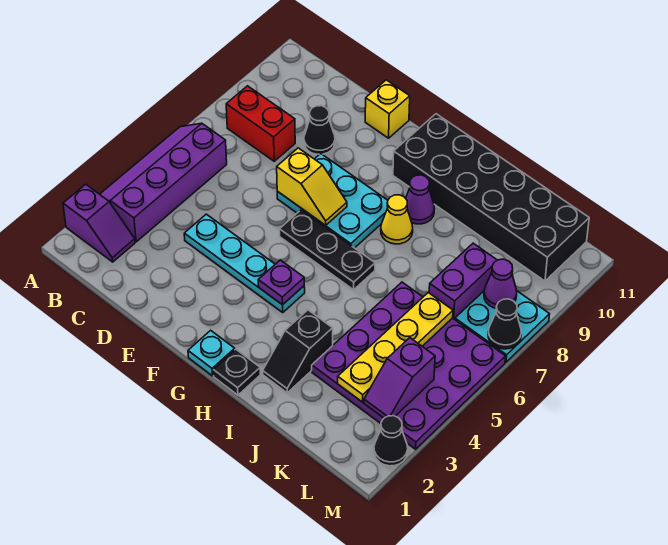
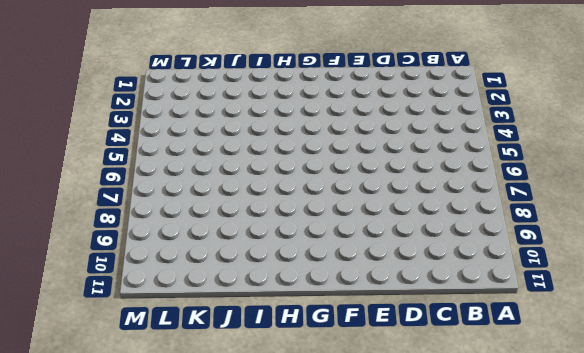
none -> purple 1x2 slope [63,184,135,262]
none -> purple 2x4 slope [100,123,227,242]
none -> red 1x2 brick [226,86,295,161]

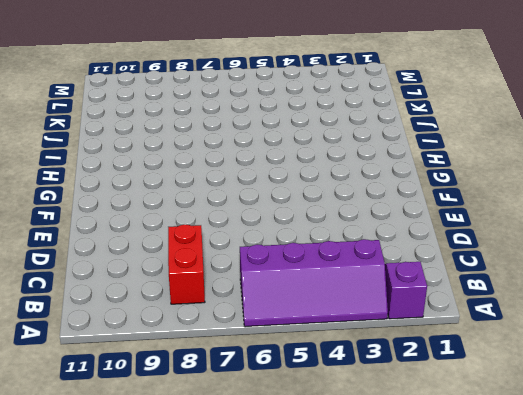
none -> cyan 1x4 plate [184,214,305,312]
none -> black 1x1 cone [304,106,335,154]
none -> cyan 2x3 plate [277,154,388,248]

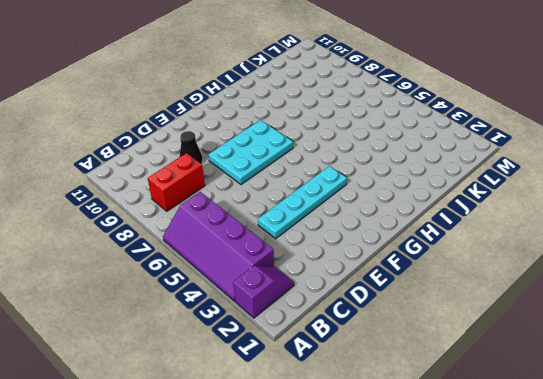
none -> yellow 1x1 brick [365,80,410,138]
none -> black 1x3 plate [279,210,375,290]
none -> cyan 1x1 plate [188,330,235,376]

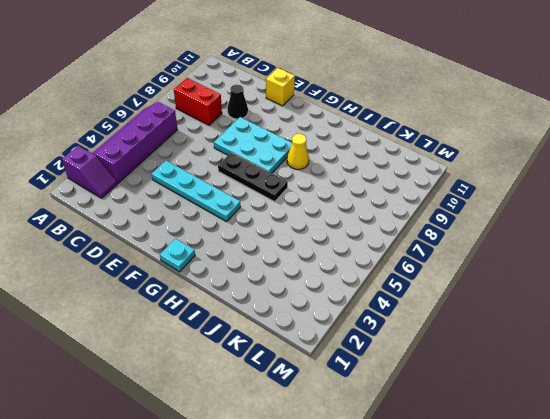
none -> black 2x6 brick [393,114,589,281]
none -> black 1x1 plate [213,350,260,395]
none -> purple 1x1 cone [406,175,434,224]

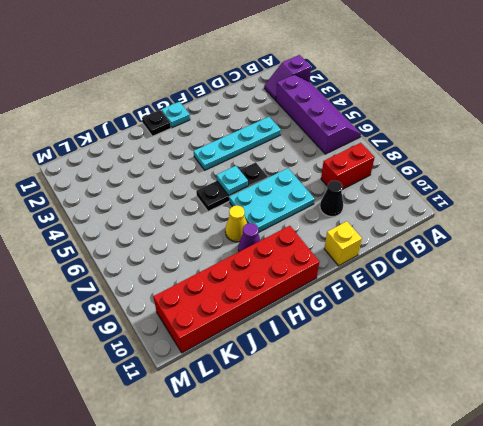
cyan 1x1 plate [217,166,248,196] -> none
red 2x6 brick [153,226,319,353] -> black 2x6 brick [393,114,589,281]
none -> black 1x2 slope [263,310,333,393]
none -> purple 4x4 plate [312,282,506,449]
none -> purple 1x2 brick [429,243,497,319]

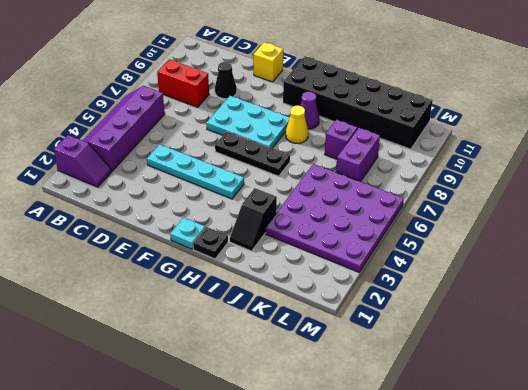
purple 1x1 brick [325,120,357,159] -> none
none -> cyan 2x2 plate [455,291,550,362]
none -> black 1x1 cone [374,416,408,466]
none -> yellow 1x2 slope [277,148,347,225]

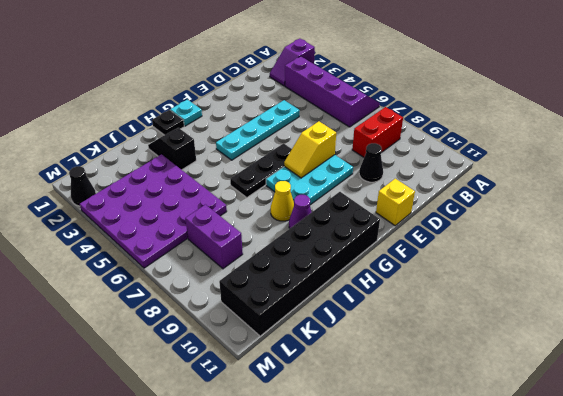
none -> cyan 2x2 plate [455,291,550,362]
none -> purple 1x1 plate [258,260,304,305]
none -> yellow 1x4 plate [338,293,453,402]

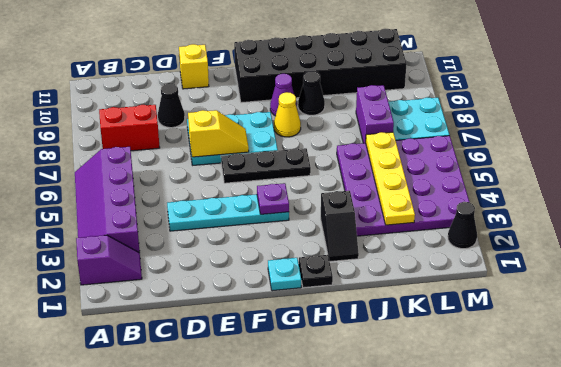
black 1x1 cone [298,71,325,115] -> black 1x1 cone moved to [488,299,521,349]
none -> purple 1x2 slope [364,338,435,418]
none -> purple 1x1 cone [484,259,517,308]

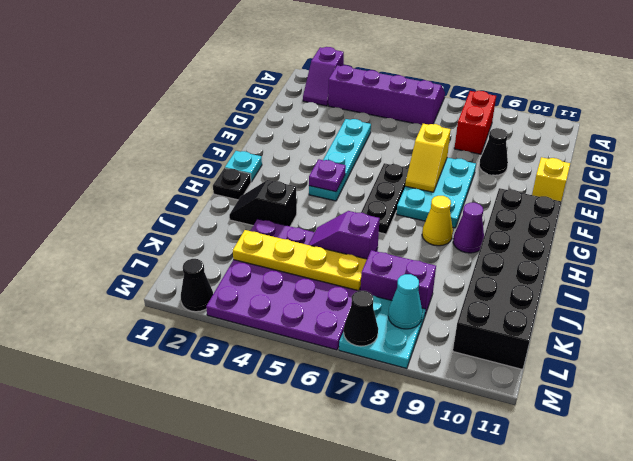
purple 1x2 slope [309,211,380,259] -> purple 1x2 slope moved to [364,338,435,418]
cyan 1x1 cone [388,274,422,329] -> purple 1x1 cone [484,259,517,308]

